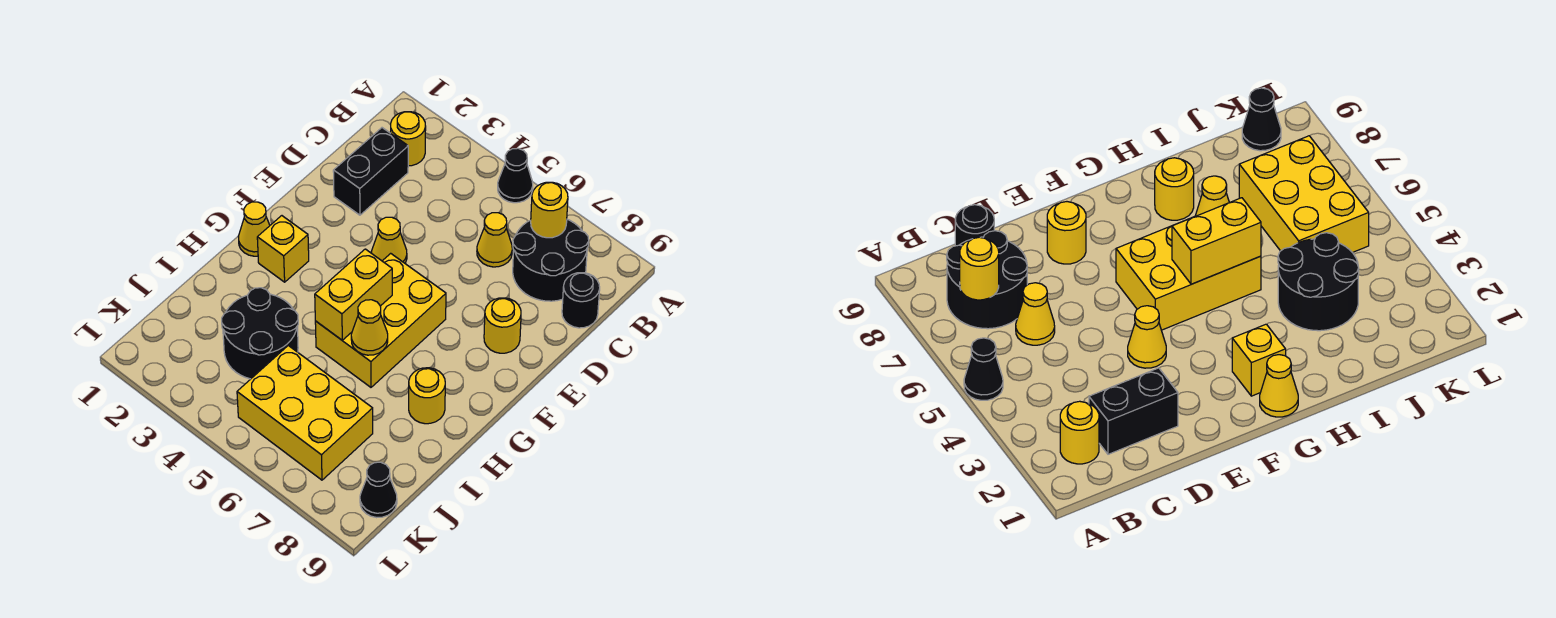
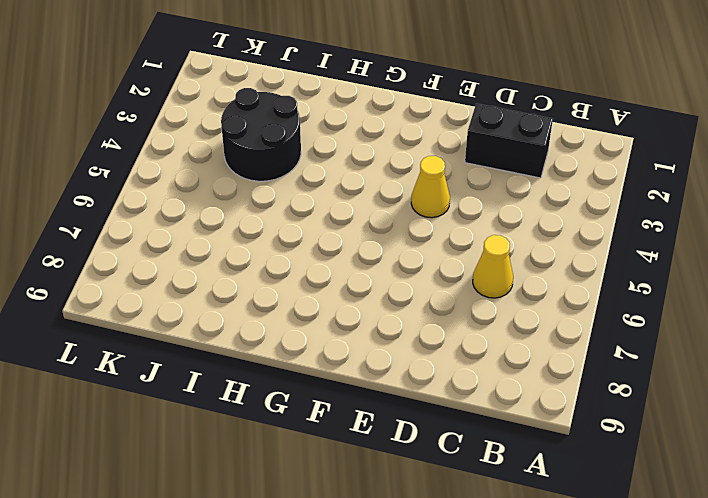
none -> black 1x1 cone [498,148,533,203]
none -> yellow 1x1 round brick [391,112,426,166]
none -> black 2x2 round brick [513,219,589,301]

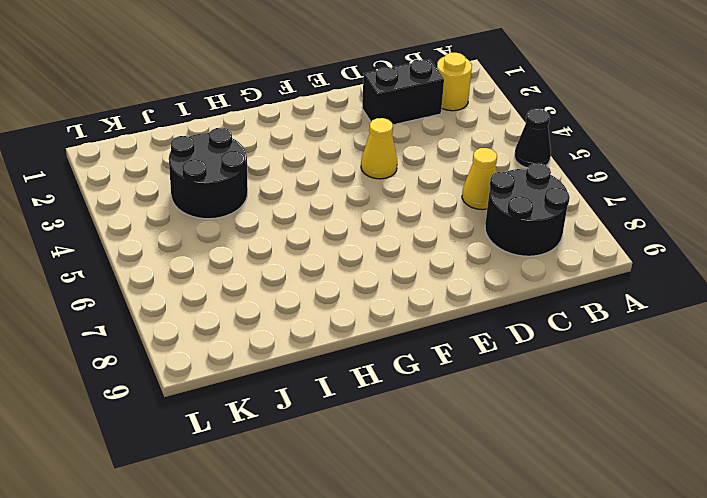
none -> black 1x1 round brick [562,273,600,328]
none -> yellow 1x1 round brick [484,298,521,353]
none -> yellow 2x3 brick [315,253,446,387]

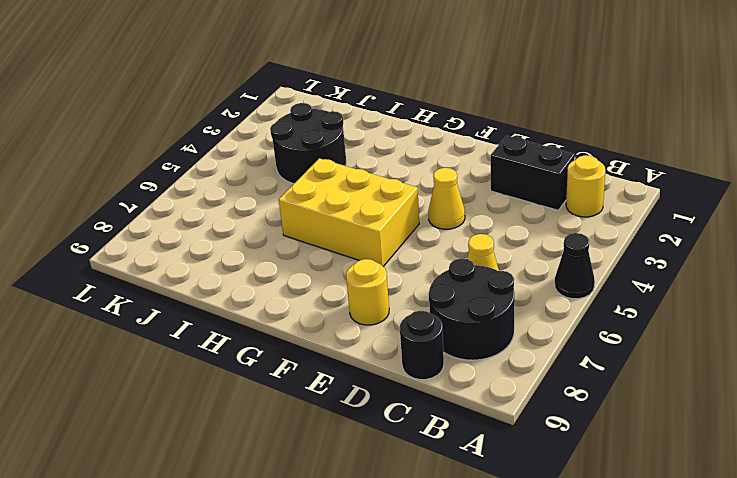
none -> yellow 1x1 cone [238,202,270,256]
none -> yellow 1x1 brick [257,216,309,282]
none -> yellow 1x1 round brick [409,368,445,424]

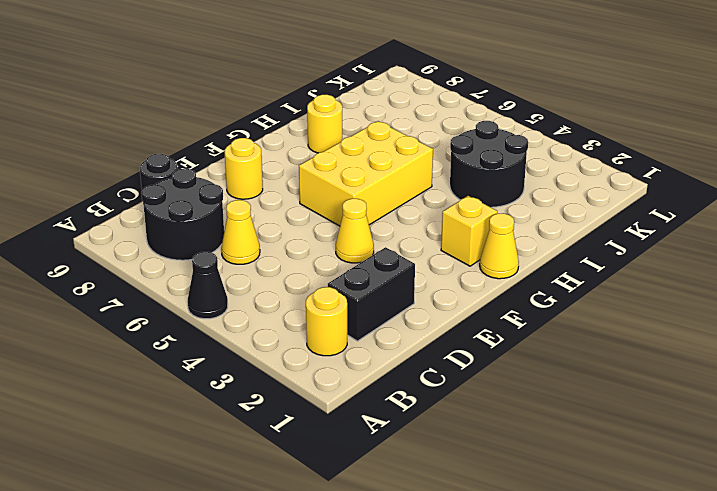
none -> yellow 2x3 brick [237,346,373,480]
none -> black 1x1 cone [360,462,397,518]
none -> yellow 1x1 round brick [531,182,568,238]

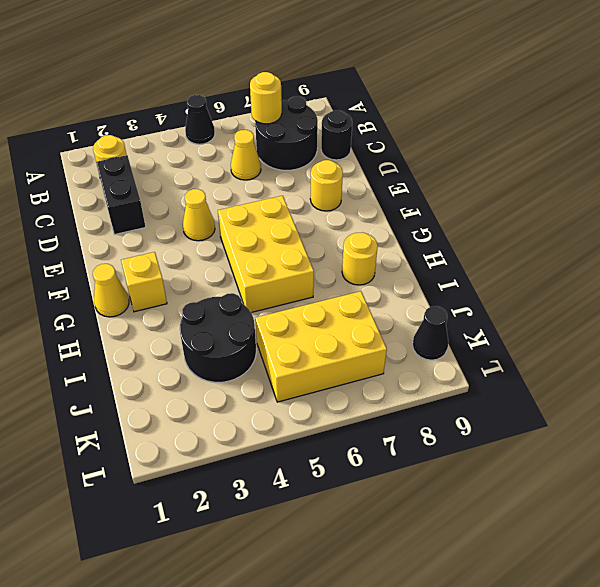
none -> yellow 1x2 brick [315,249,392,340]
none -> yellow 1x1 cone [351,300,388,355]

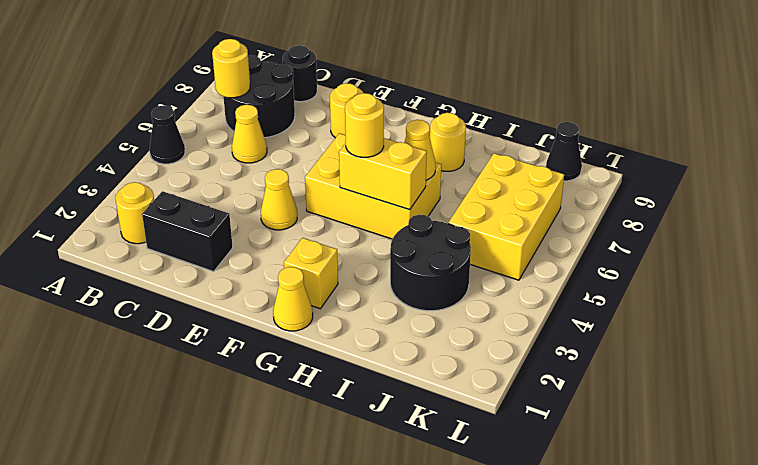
yellow 1x1 round brick [345,93,384,157] -> none

